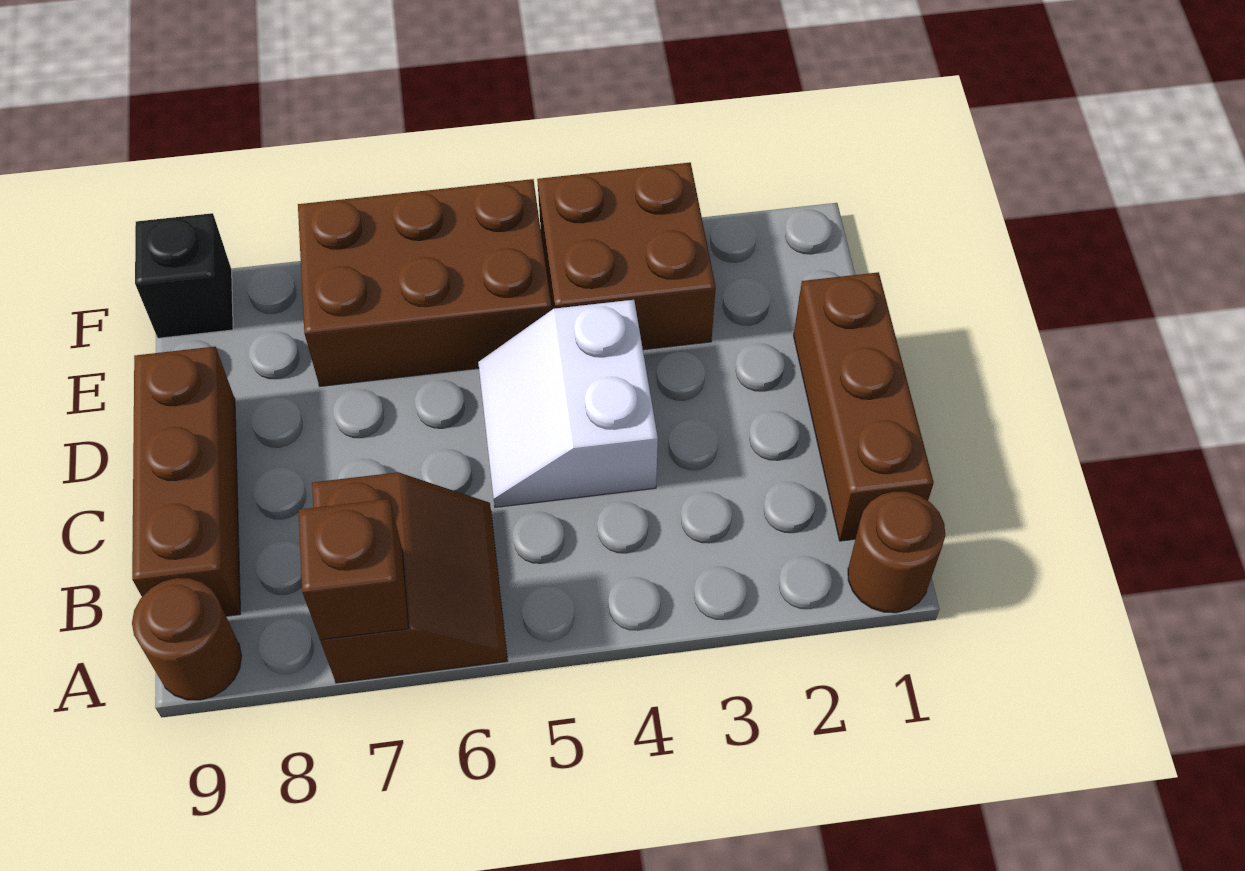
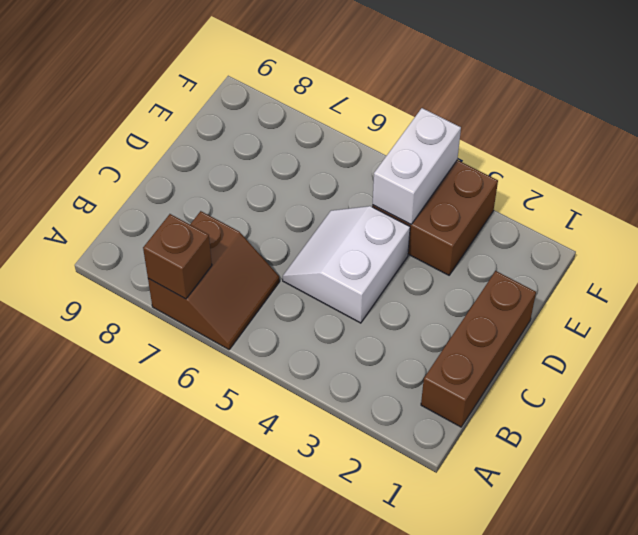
white 1x2 brick [373,108,461,224] -> none
none -> brown 1x1 round brick [848,492,945,613]
none -> brown 1x1 round brick [132,578,242,700]

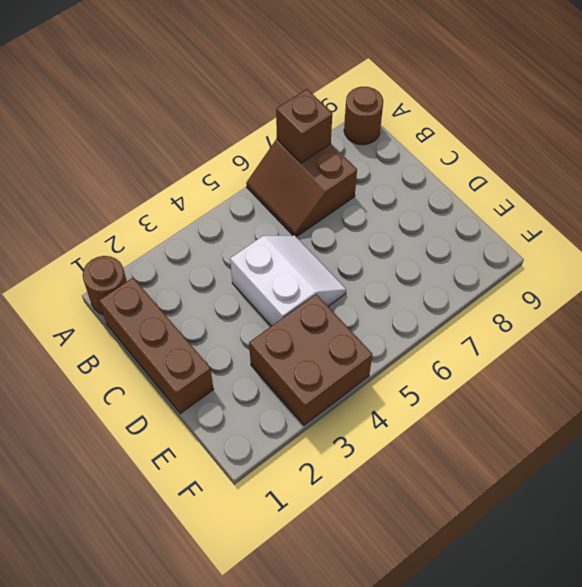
none -> brown 1x3 brick [132,347,241,616]
none -> brown 2x3 brick [298,179,551,386]

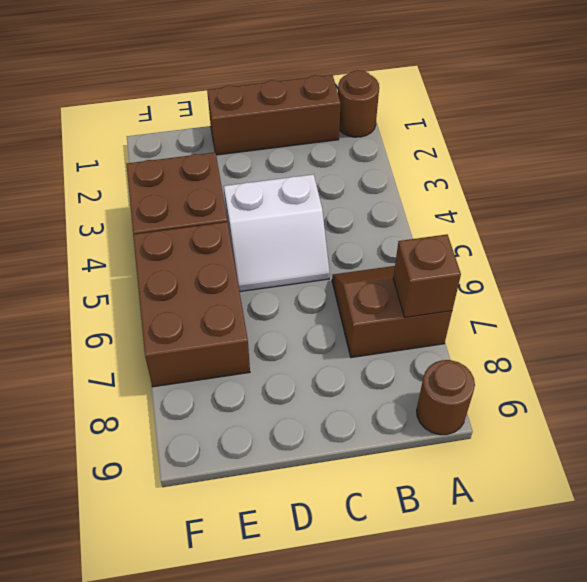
none -> brown 1x3 brick [132,347,241,616]
none -> black 1x1 brick [135,213,233,338]

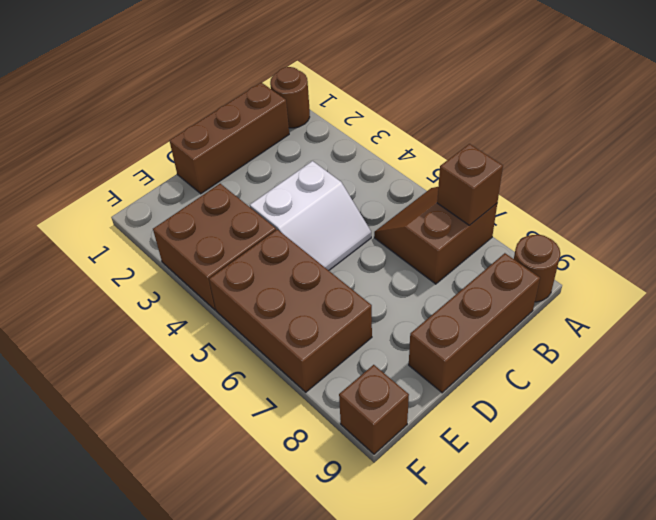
brown 1x1 brick [339,365,409,454] -> black 1x1 brick [135,213,233,338]

